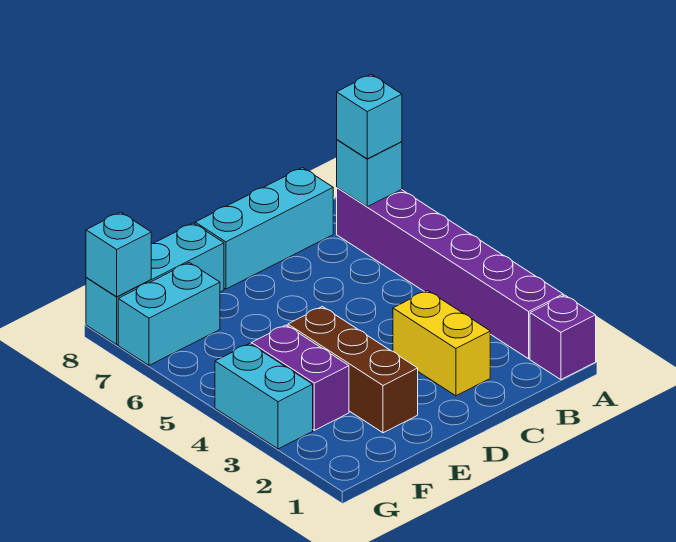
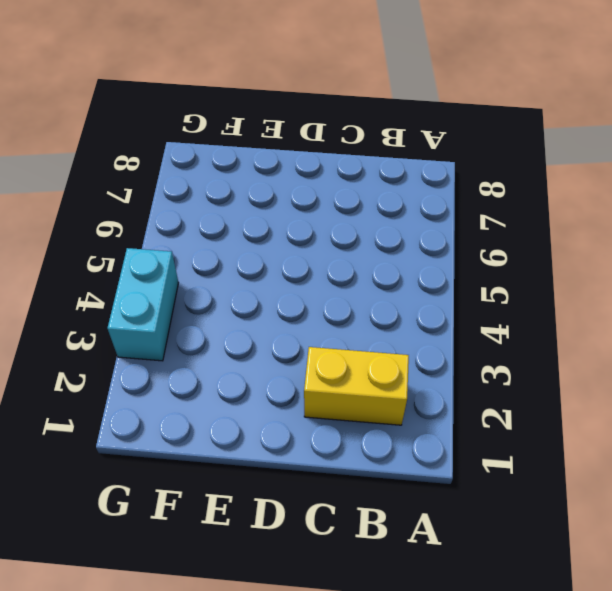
yellow 1x2 brick [304,347,409,425] -> yellow 1x2 brick turned to [393,290,490,396]
none -> purple 1x1 brick [530,295,596,380]
none -> purple 1x6 brick [337,188,563,359]
none -> cyan 1x3 brick [195,168,333,289]

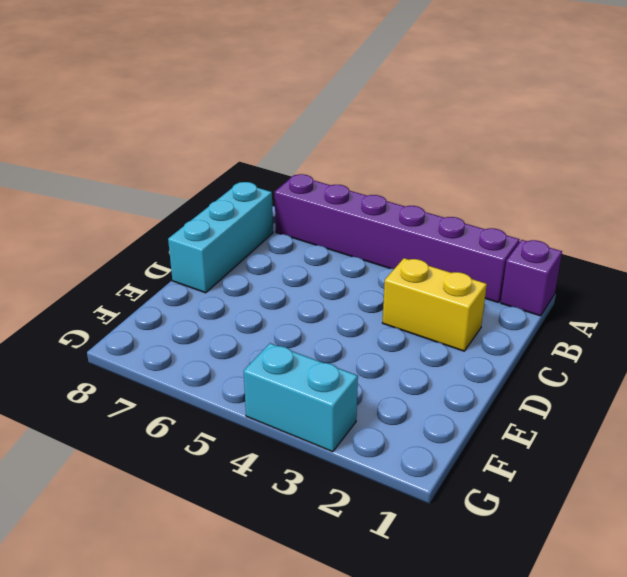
none -> brown 1x3 brick [288,307,418,433]
none -> cyan 1x3 brick [86,223,224,344]
none -> purple 1x2 brick [251,325,349,430]

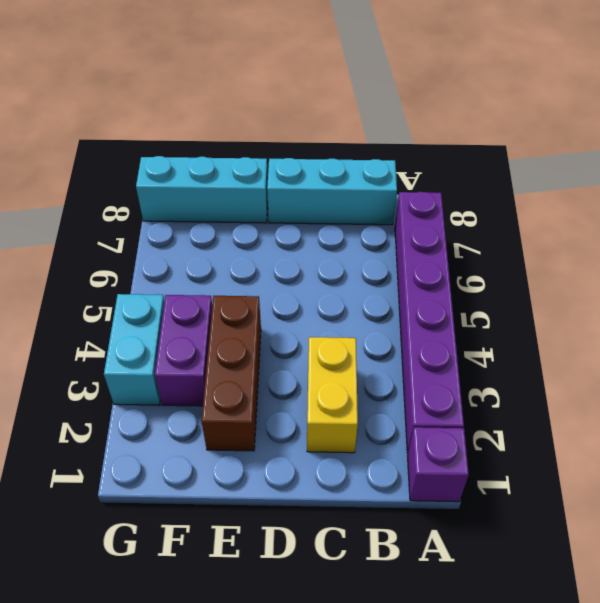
none -> cyan 1x2 brick [118,262,220,365]
none -> cyan 1x1 brick [337,140,402,207]
none -> cyan 1x1 brick [86,212,151,297]

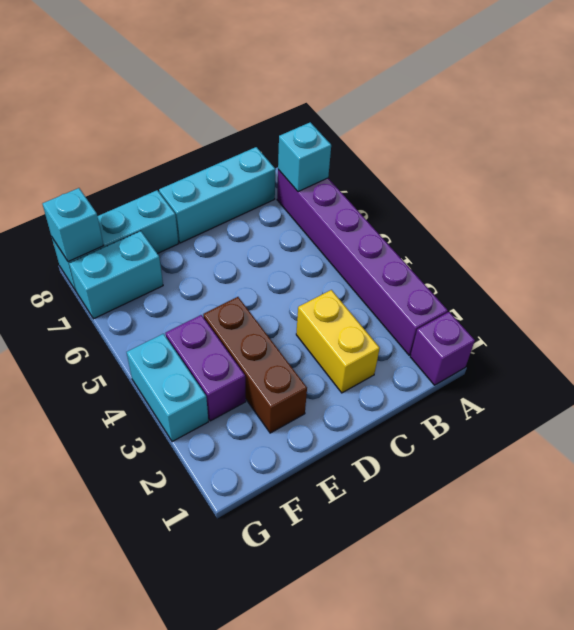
none -> cyan 1x1 brick [337,74,402,159]

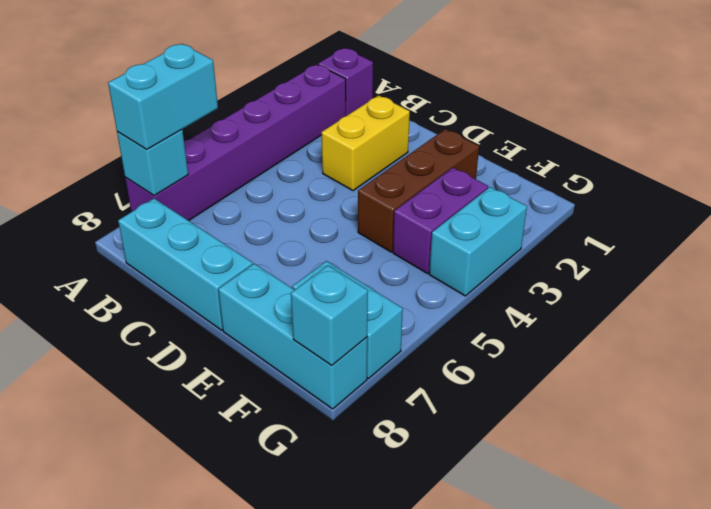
cyan 1x2 brick [108,44,218,150] -> cyan 1x1 brick [337,74,402,159]

